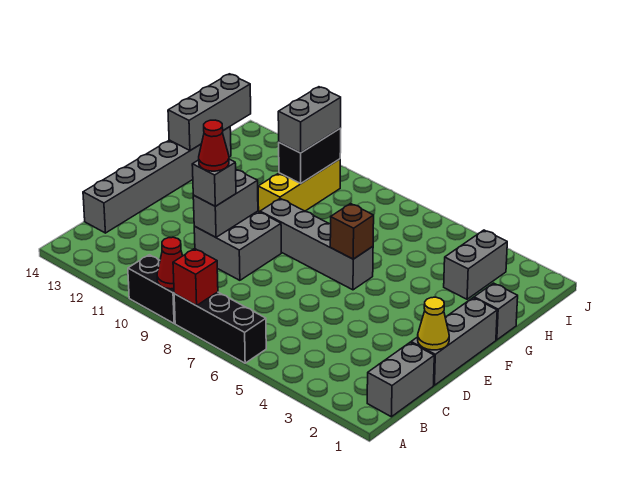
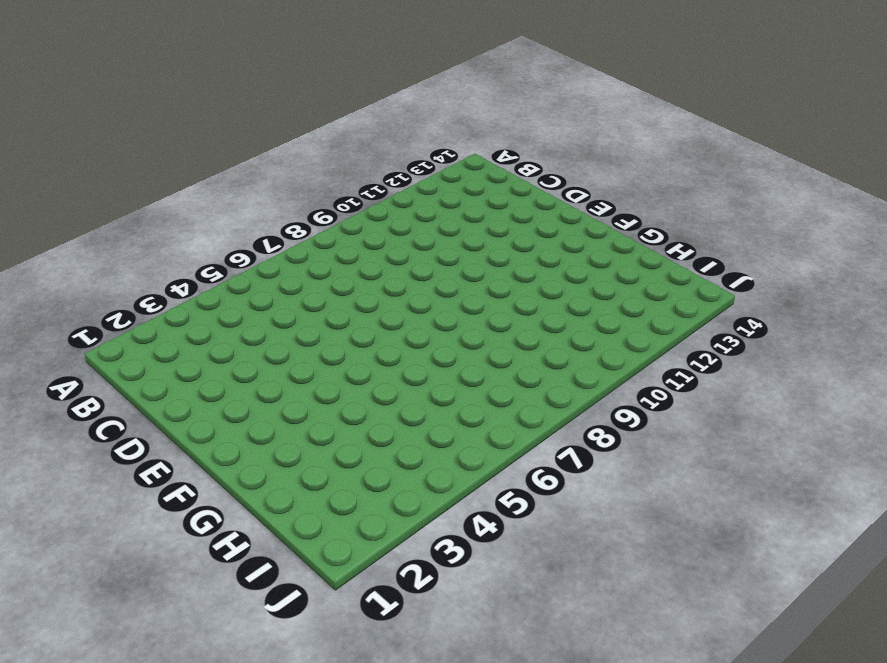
none -> black 1x3 brick [174,292,266,363]
none -> black 1x2 brick [128,255,175,323]
none -> grey 1x2 brick [367,343,434,417]

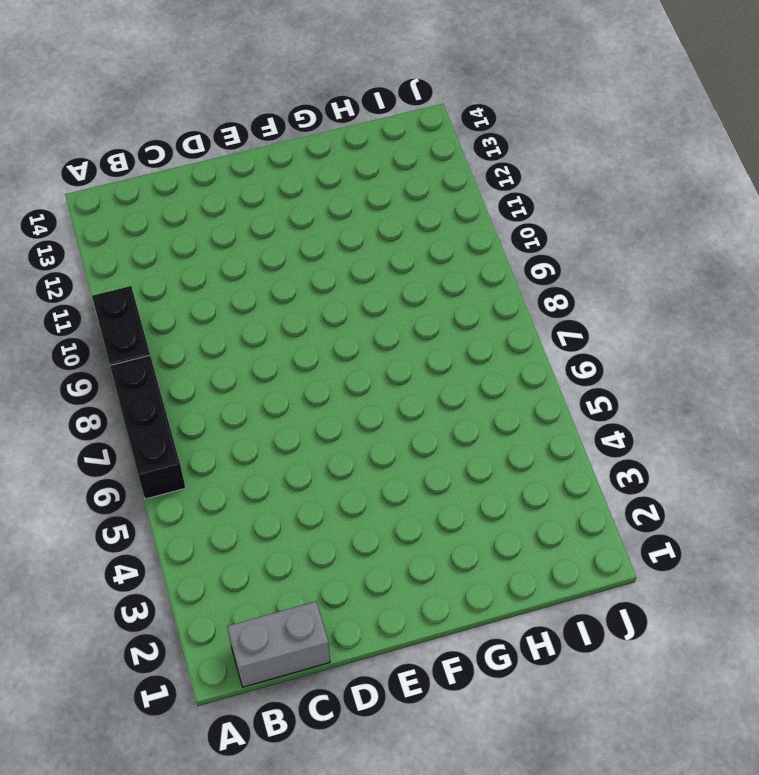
none -> grey 1x6 brick [83,127,231,233]
none -> grey 1x3 brick [411,298,497,385]
none -> grey 2x2 brick [194,211,281,280]

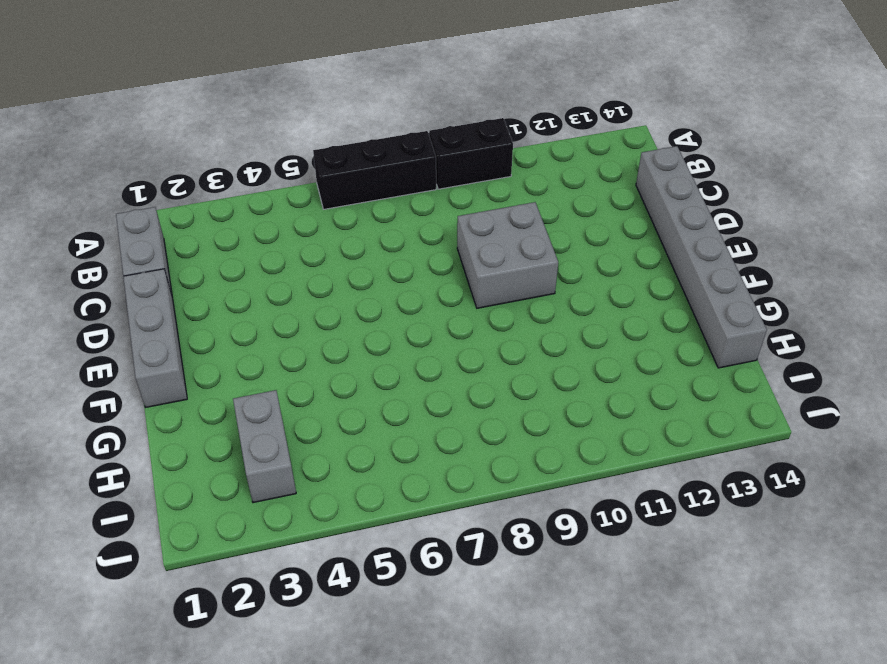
none -> grey 1x4 brick [260,199,373,290]
none -> grey 1x1 brick [474,283,518,340]
none -> yellow 1x3 brick [258,159,340,212]

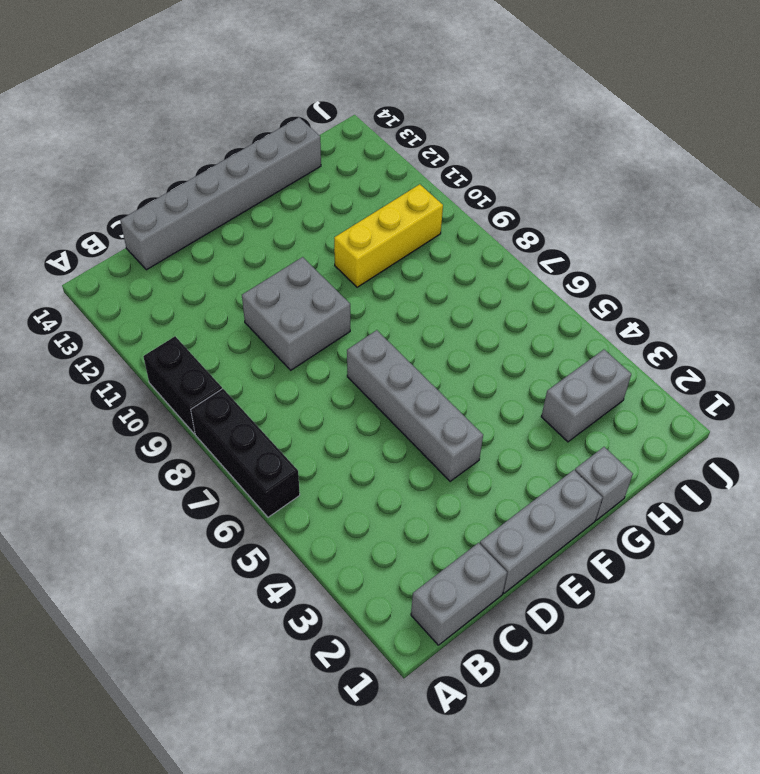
grey 1x4 brick [347,330,483,481] -> grey 1x4 brick moved to [260,199,373,290]
none -> red 1x1 brick [173,249,218,306]
none -> red 1x1 cone [157,237,183,289]
none -> yellow 1x1 cone [418,297,449,350]

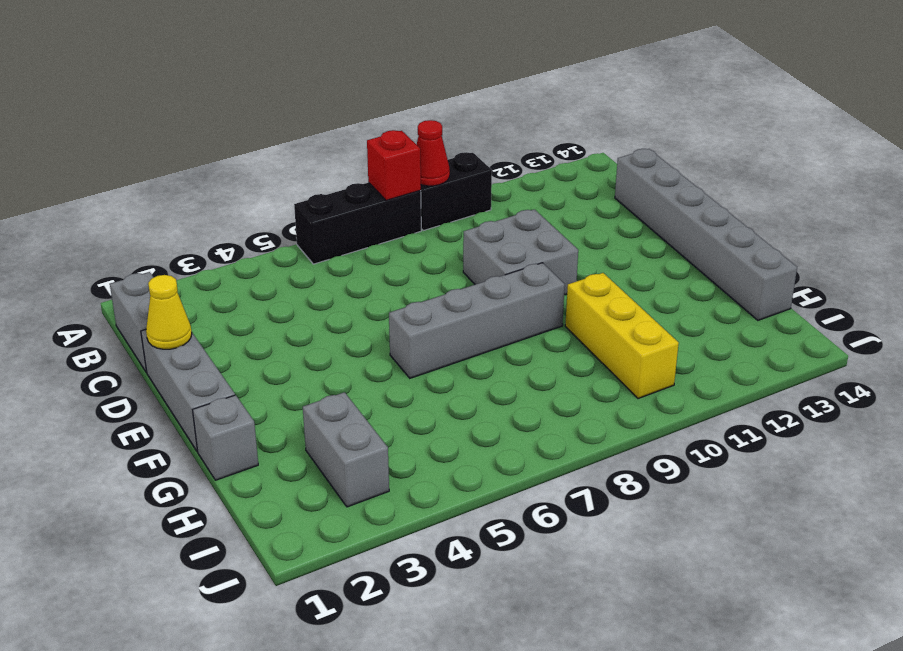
none -> grey 1x2 brick [193,170,258,237]
none -> brown 1x1 brick [330,204,374,259]
none -> grey 1x3 brick [168,74,251,150]

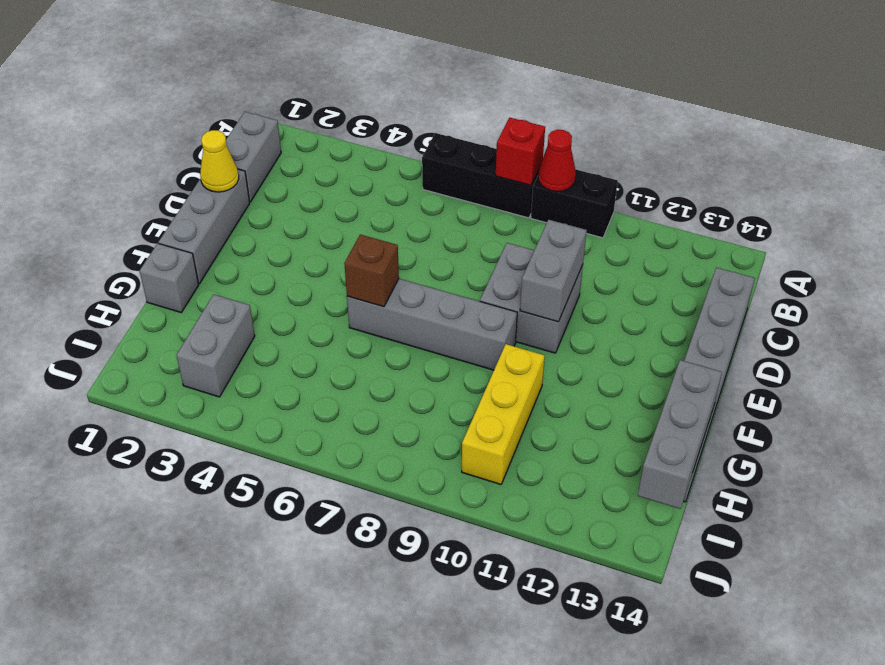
none -> black 1x2 brick [279,128,341,183]
none -> grey 1x1 brick [192,159,236,206]
none -> grey 1x2 brick [278,87,341,153]

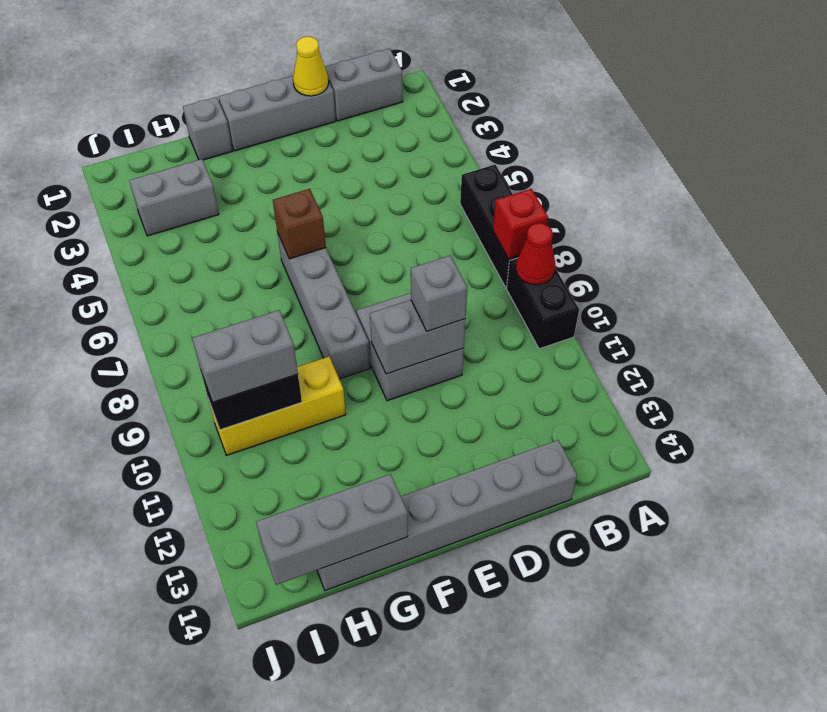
none -> red 1x1 cone [199,120,229,171]

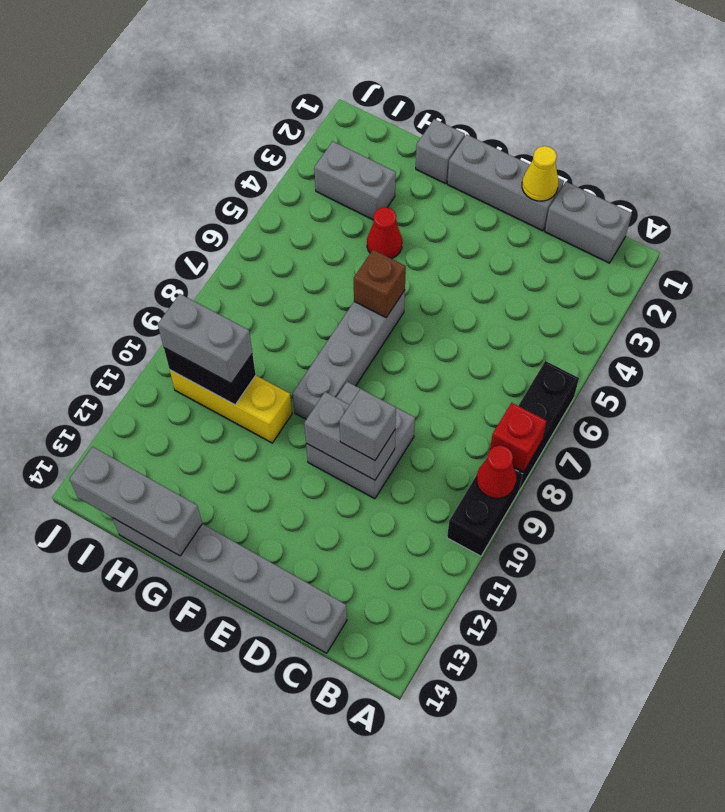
red 1x1 cone [367,207,402,259] -> red 1x1 cone moved to [199,120,229,171]

